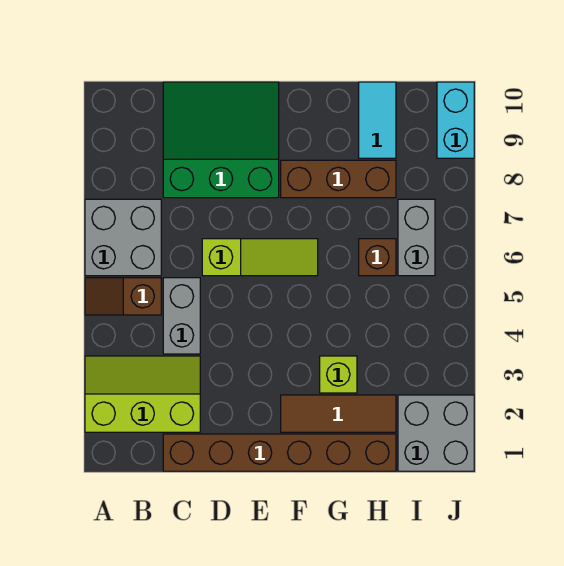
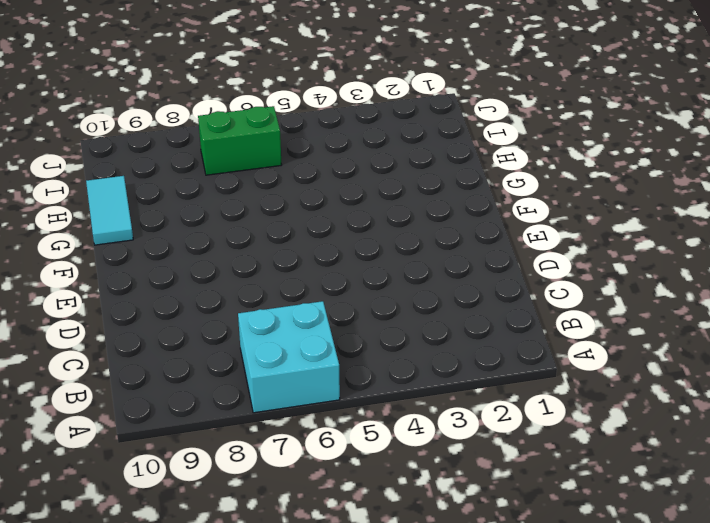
cyan 2x2 brick [238,301,340,413] -> grey 2x2 brick [85,199,161,276]
cyan 1x2 tile [86,176,133,245] -> cyan 1x2 tile turned to [359,82,396,158]
green 1x2 brick [198,106,282,175] -> grey 1x2 brick [398,199,435,276]
none -> lime 2x3 slope [85,356,200,432]
none -> brown 1x2 slope [85,278,161,315]
none -> brown 1x6 brick [163,434,396,471]

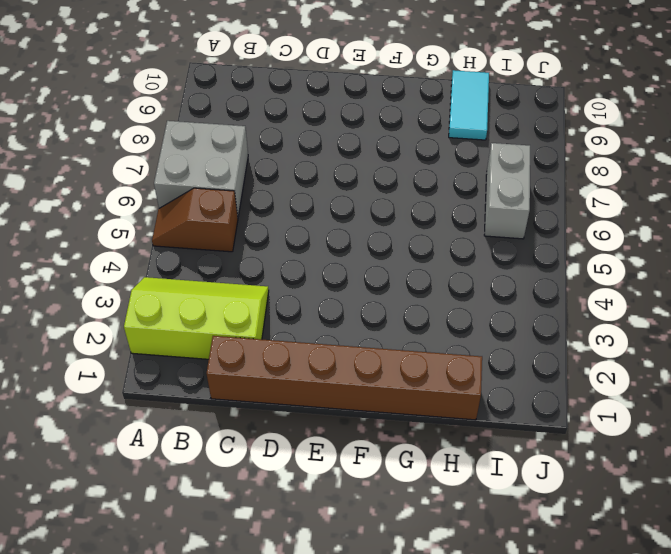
none -> grey 1x2 brick [163,278,200,354]
none -> green 3x3 slope [163,82,279,198]
none -> lime 1x3 slope [202,239,318,276]

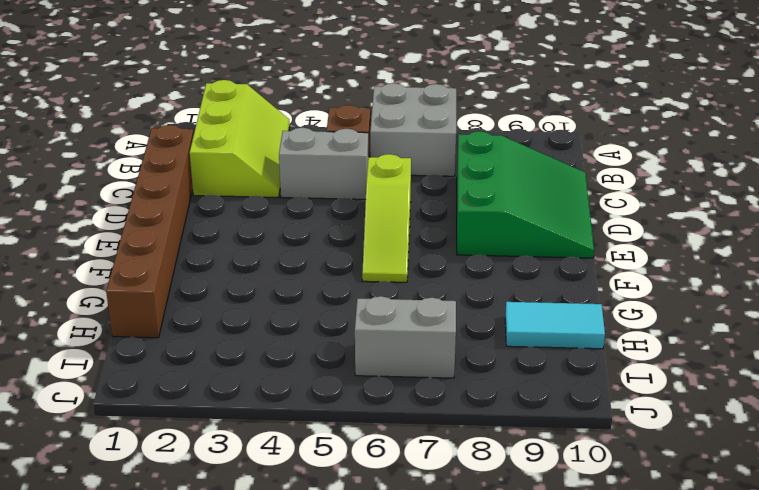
none -> brown 1x3 tile [281,395,396,432]
none -> brown 1x3 brick [281,160,396,198]
none -> lime 1x1 brick [320,356,357,393]

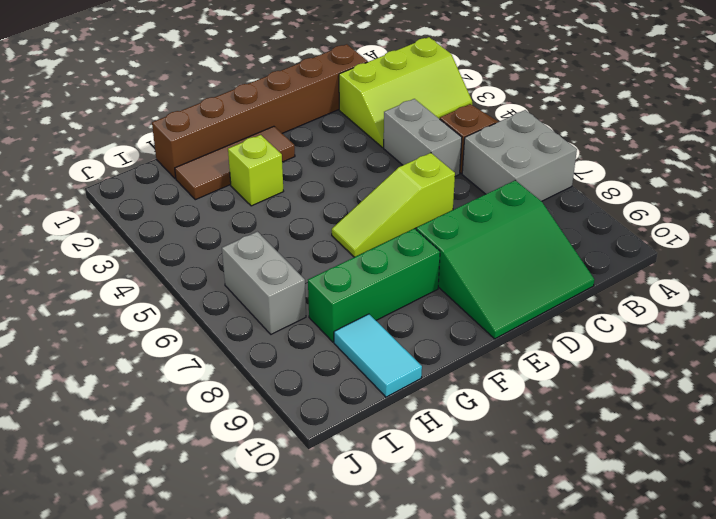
green 1x3 brick [308,229,440,342] -> brown 1x3 brick [281,160,396,198]
none -> brown 1x1 brick [359,239,396,276]
none -> grey 2x2 brick [398,395,474,471]
none -> cyan 1x2 brick [437,82,474,158]

